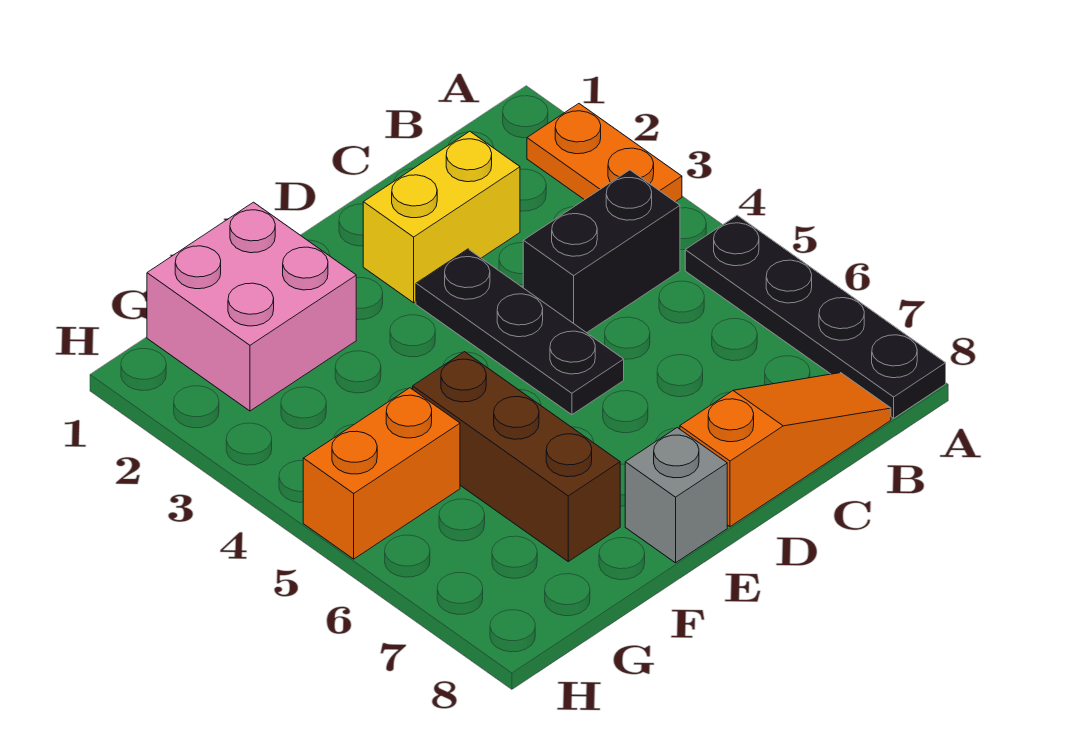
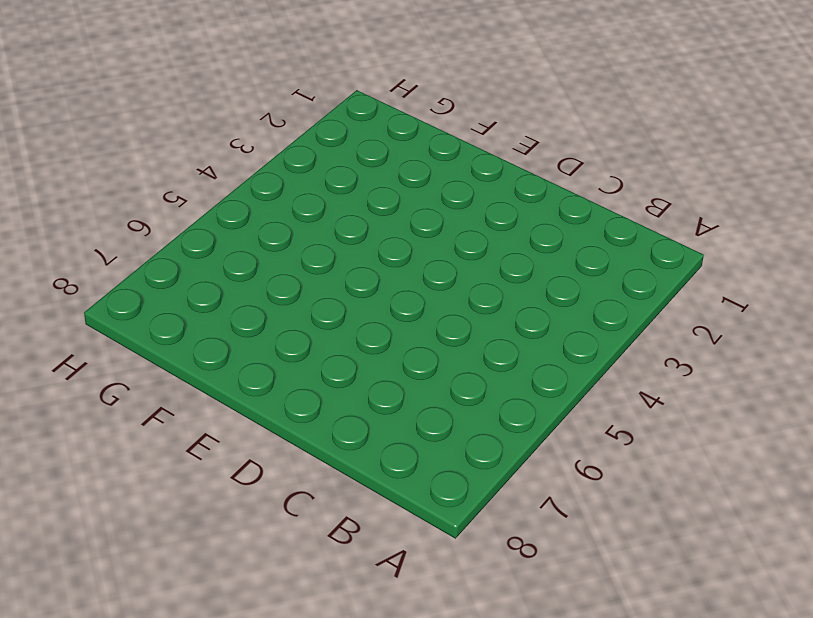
none -> orange 1x2 plate [527,104,682,202]
none -> black 1x4 plate [685,215,946,418]

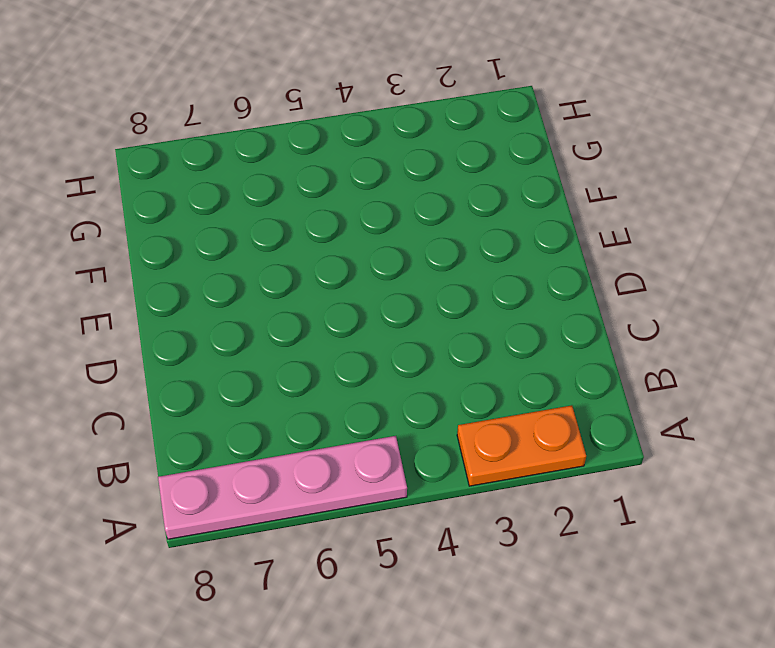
pink 1x4 plate [158,436,407,539] -> black 1x4 plate [685,215,946,418]
none -> black 1x2 brick [523,170,680,333]
none -> orange 1x3 slope [680,373,891,527]

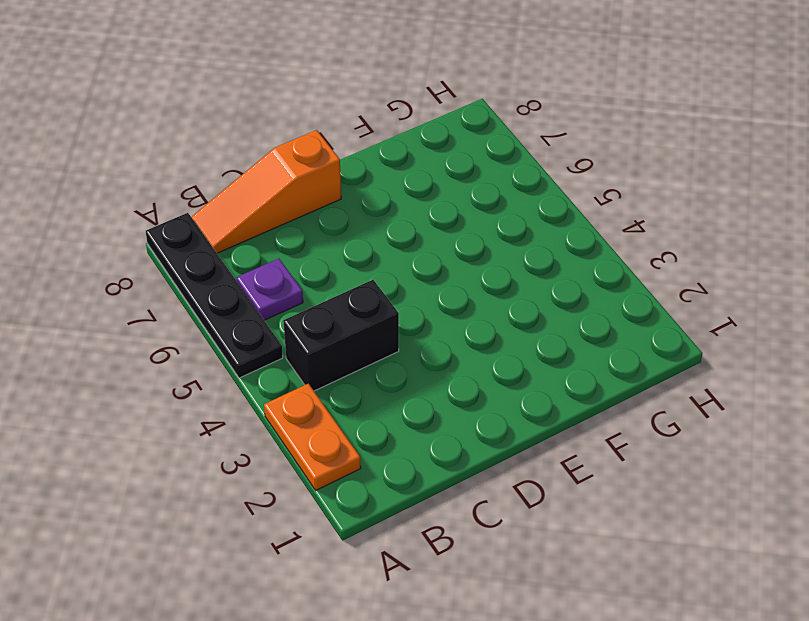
purple 1x1 plate [237,259,303,320] -> none
none -> yellow 1x2 brick [363,131,520,303]
none -> black 1x3 plate [416,249,624,415]

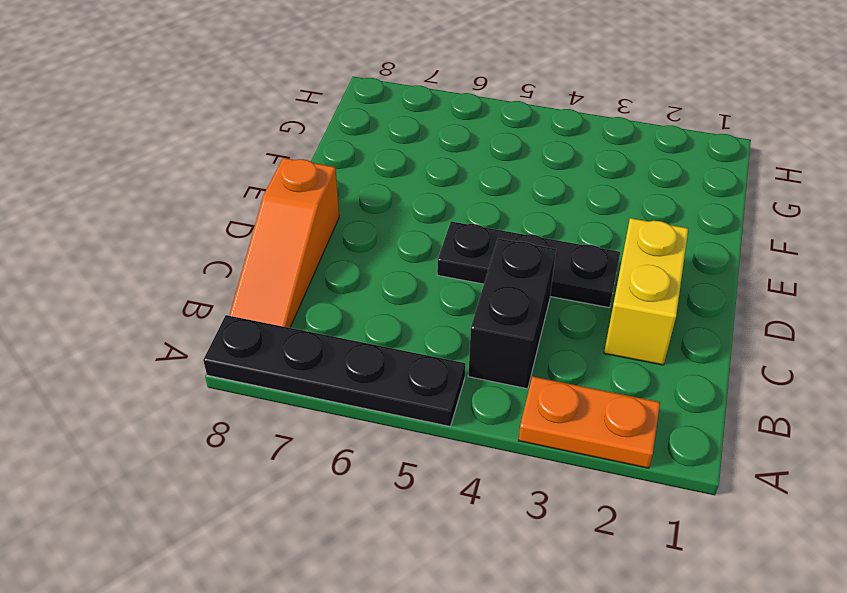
none -> grey 1x1 brick [625,428,727,563]
none -> pink 2x2 brick [147,202,356,411]

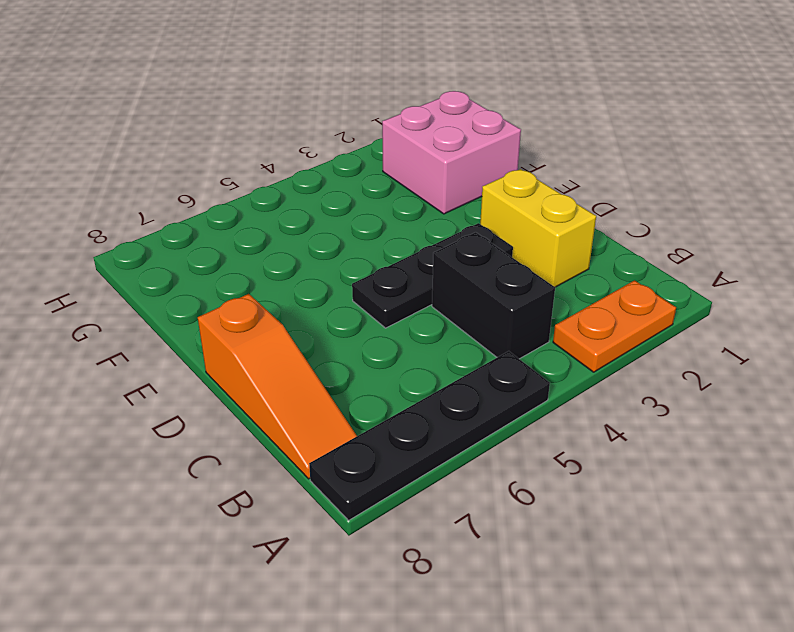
none -> grey 1x1 brick [625,428,727,563]
none -> brown 1x3 brick [413,352,620,561]

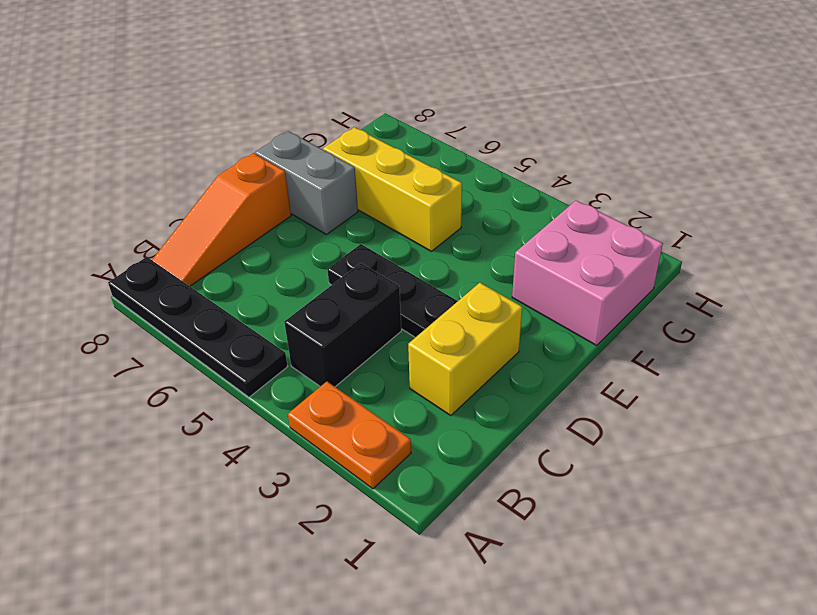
grey 1x2 brick [255,131,358,235] -> grey 1x1 brick [625,428,727,563]
yellow 1x3 brick [323,127,462,251] -> brown 1x3 brick [413,352,620,561]
none -> orange 1x2 brick [303,388,460,559]

